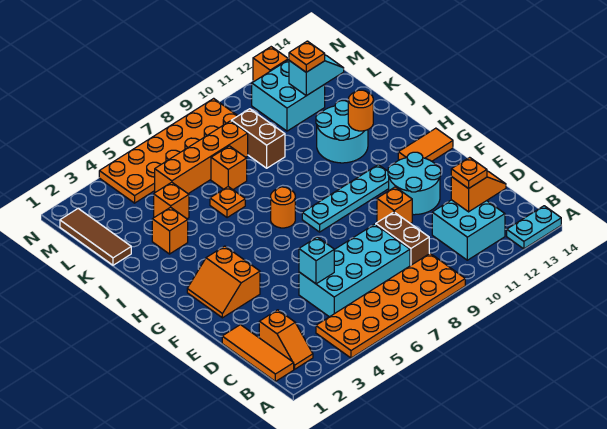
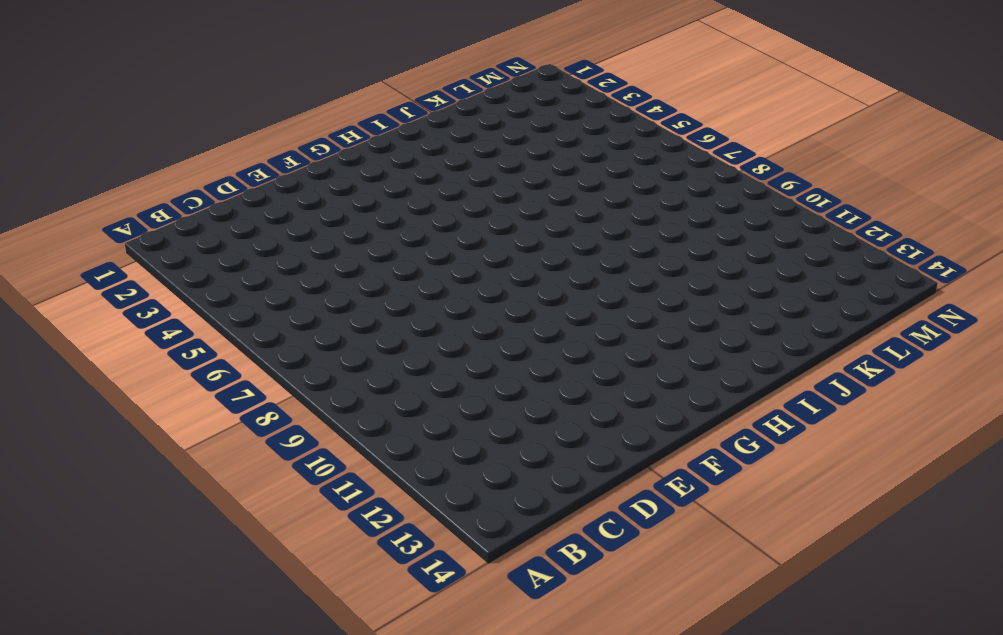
none -> orange 2x6 plate [316,254,465,358]
none -> cyan 1x2 plate [507,206,561,249]
none -> orange 1x3 tile [222,325,294,381]
none -> orange 1x2 slope [259,310,313,369]

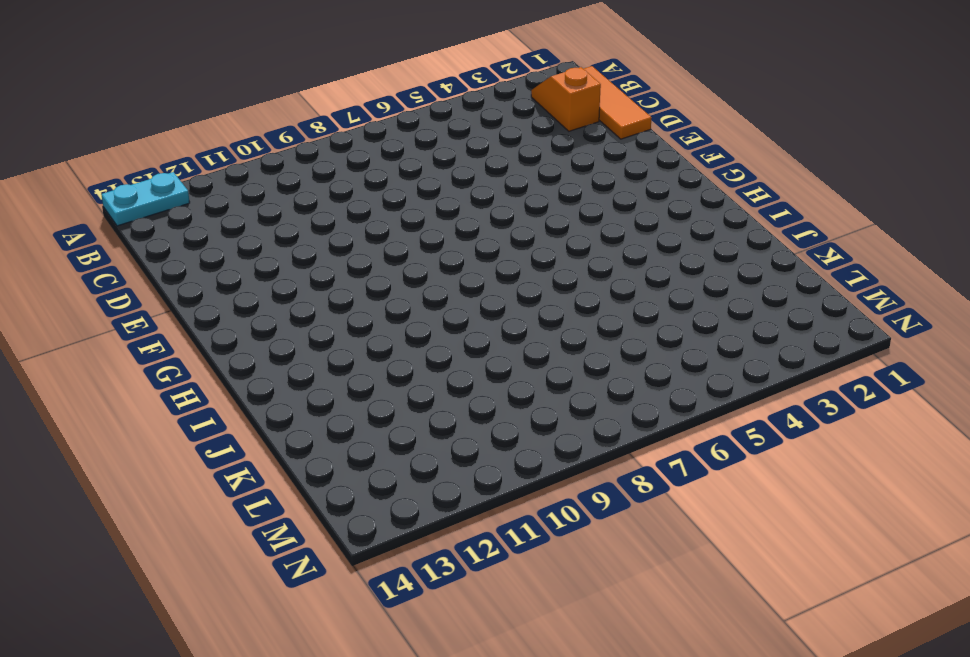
none -> orange 2x6 plate [316,254,465,358]
none -> cyan 2x2 brick [432,200,505,260]
none -> cyan 2x4 brick [299,224,410,317]
none -> brown 1x2 brick [376,212,429,266]

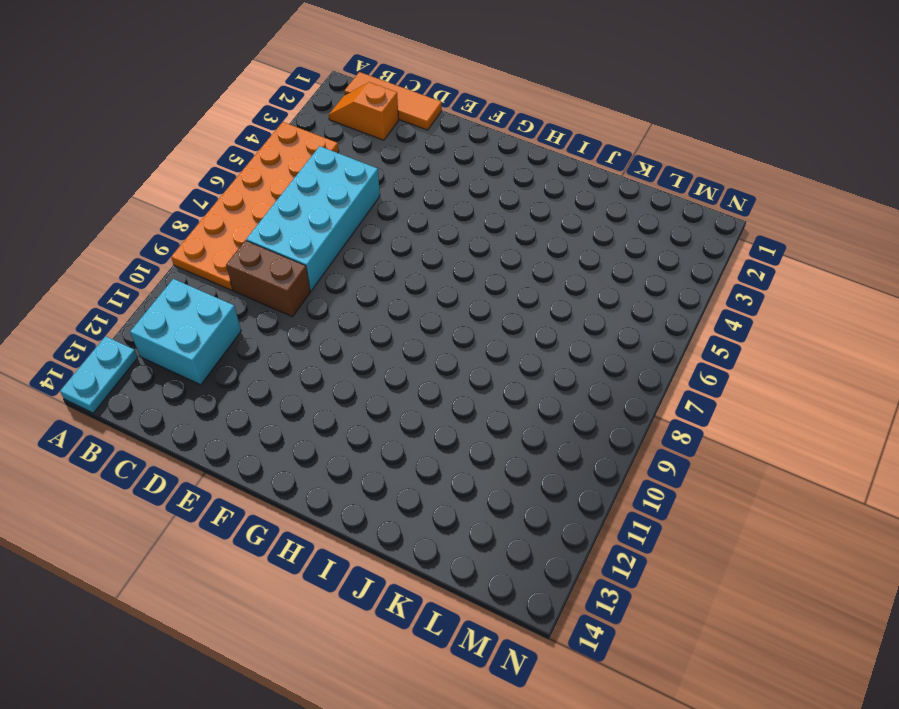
none -> orange 1x1 brick [377,187,412,223]
none -> cyan 2x2 round brick [388,152,441,215]
none -> orange 2x2 slope [187,246,260,318]
none -> cyan 1x4 plate [302,165,389,232]

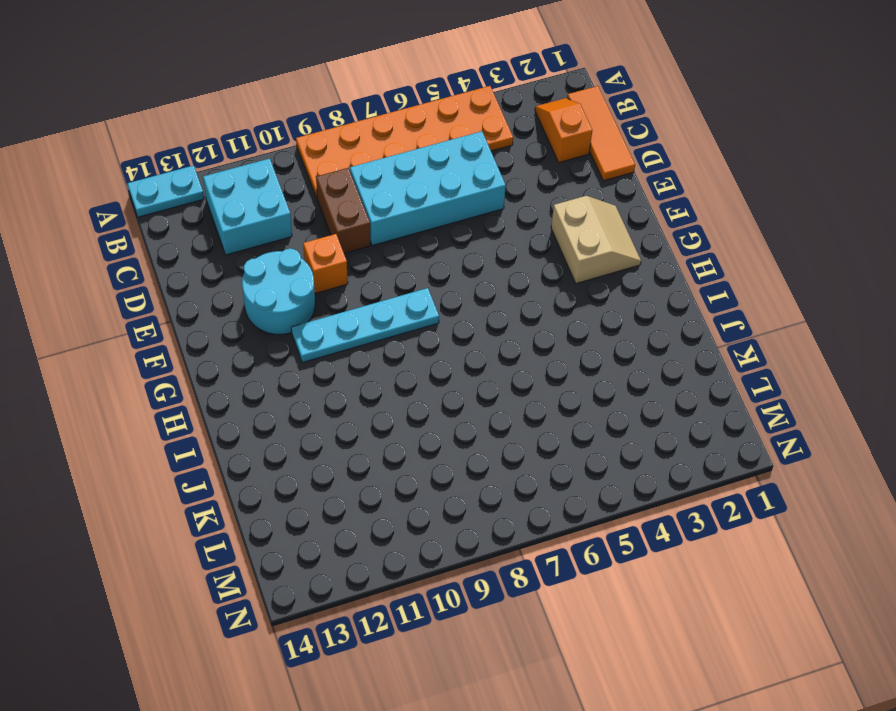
tan 2x2 slope [551,196,641,283] -> orange 2x2 slope [187,246,260,318]
none -> orange 1x2 tile [398,128,453,161]
none -> orange 1x1 round brick [271,187,295,228]
none -> cyan 2x2 round brick [316,101,368,163]
none -> orange 1x1 brick [152,207,188,254]

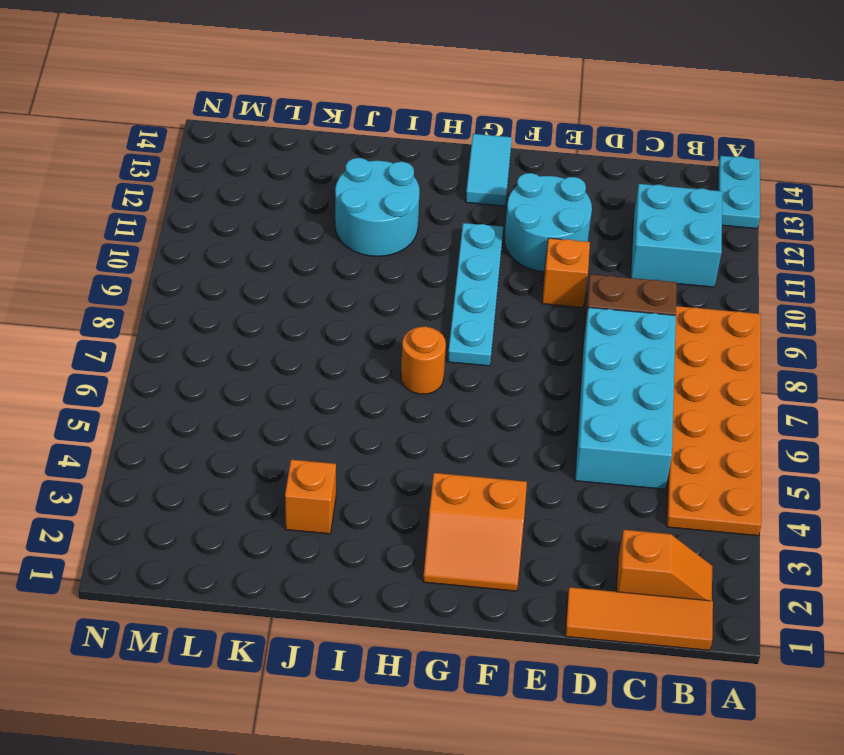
cyan 1x2 tile [466,134,512,206] -> orange 1x2 tile [398,128,453,161]
none -> orange 1x1 plate [210,187,245,218]
none -> brown 1x3 tile [60,209,131,265]
none -> orange 1x1 brick [154,182,189,219]
none -> orange 1x1 brick [211,146,247,189]

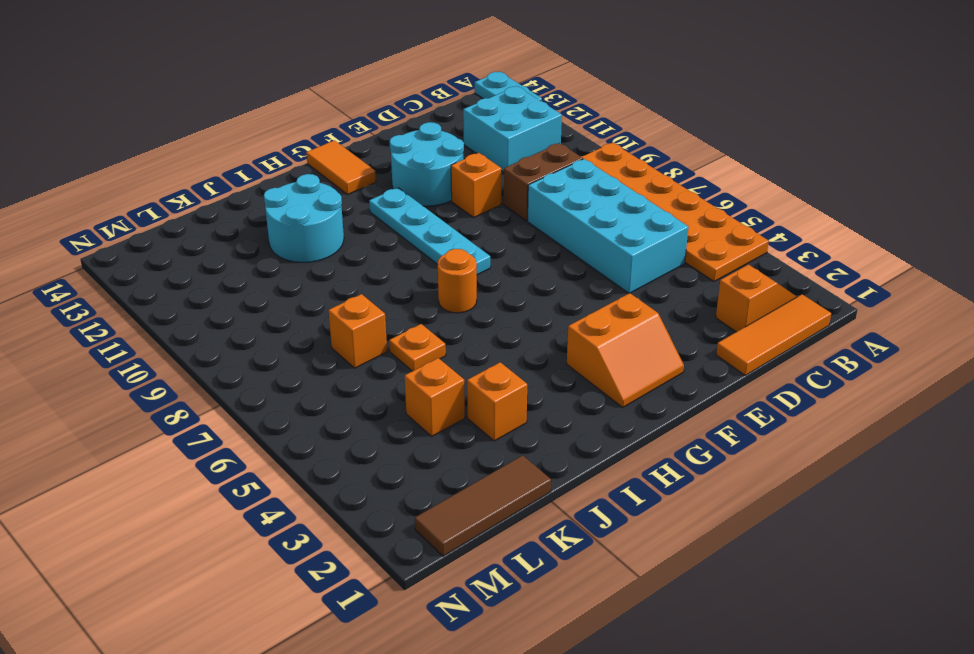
none -> brown 1x2 brick [231,109,285,168]
none -> orange 1x4 brick [155,121,248,194]
none -> cyan 2x2 brick [252,60,325,131]
none -> orange 2x6 plate [99,98,238,203]

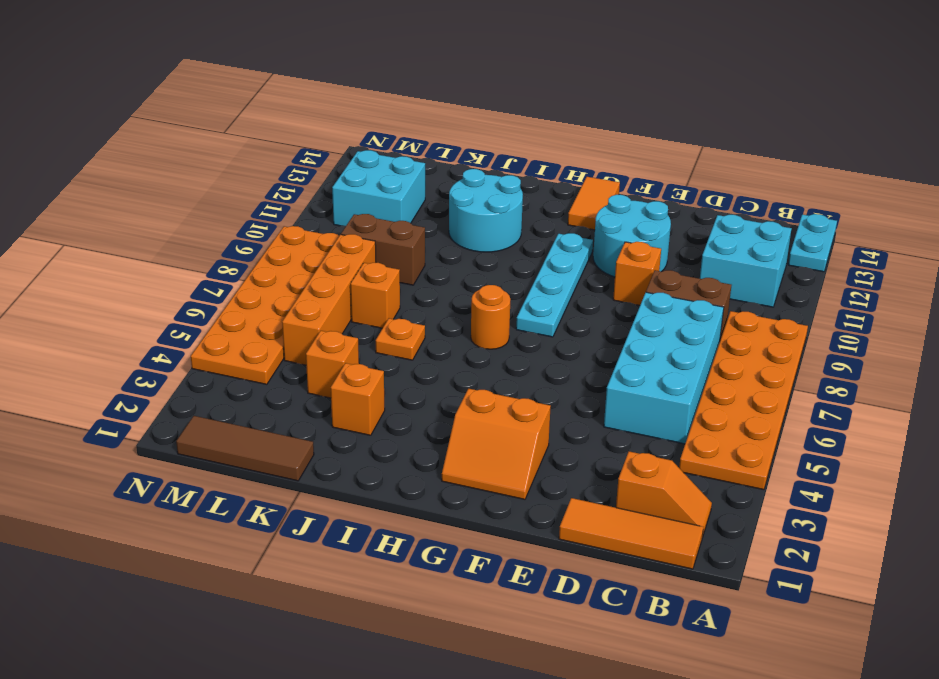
none -> orange 1x1 brick [253,47,288,81]
none -> orange 1x2 slope [451,171,506,212]
none -> cyan 1x1 brick [299,237,334,284]
none -> orange 1x1 round brick [348,90,373,131]

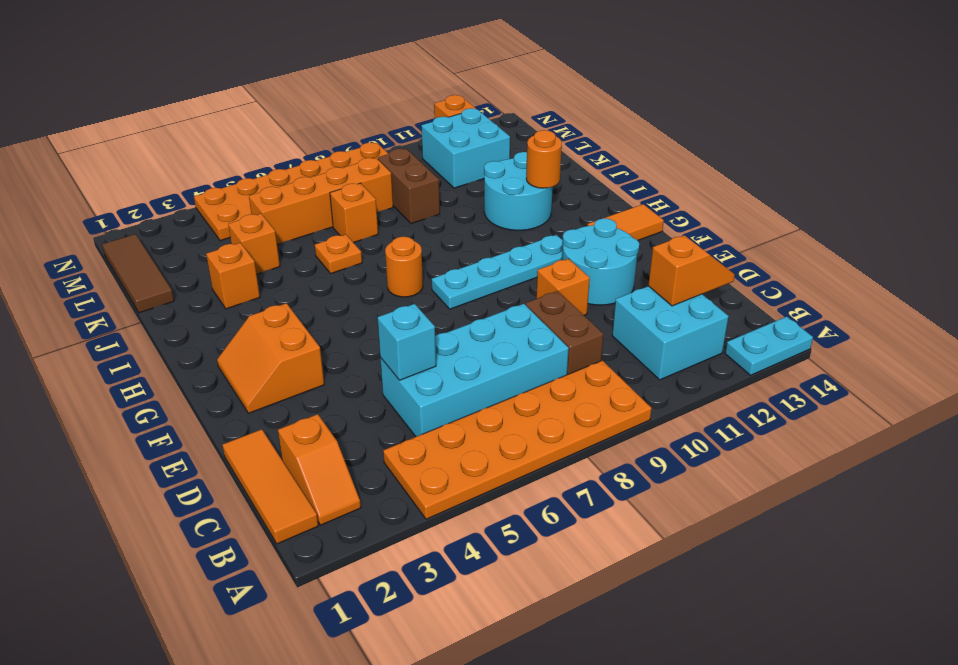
none -> cyan 1x2 slope [289,55,344,96]
none -> orange 1x1 plate [451,157,487,189]
none -> orange 1x1 plate [289,41,325,72]

